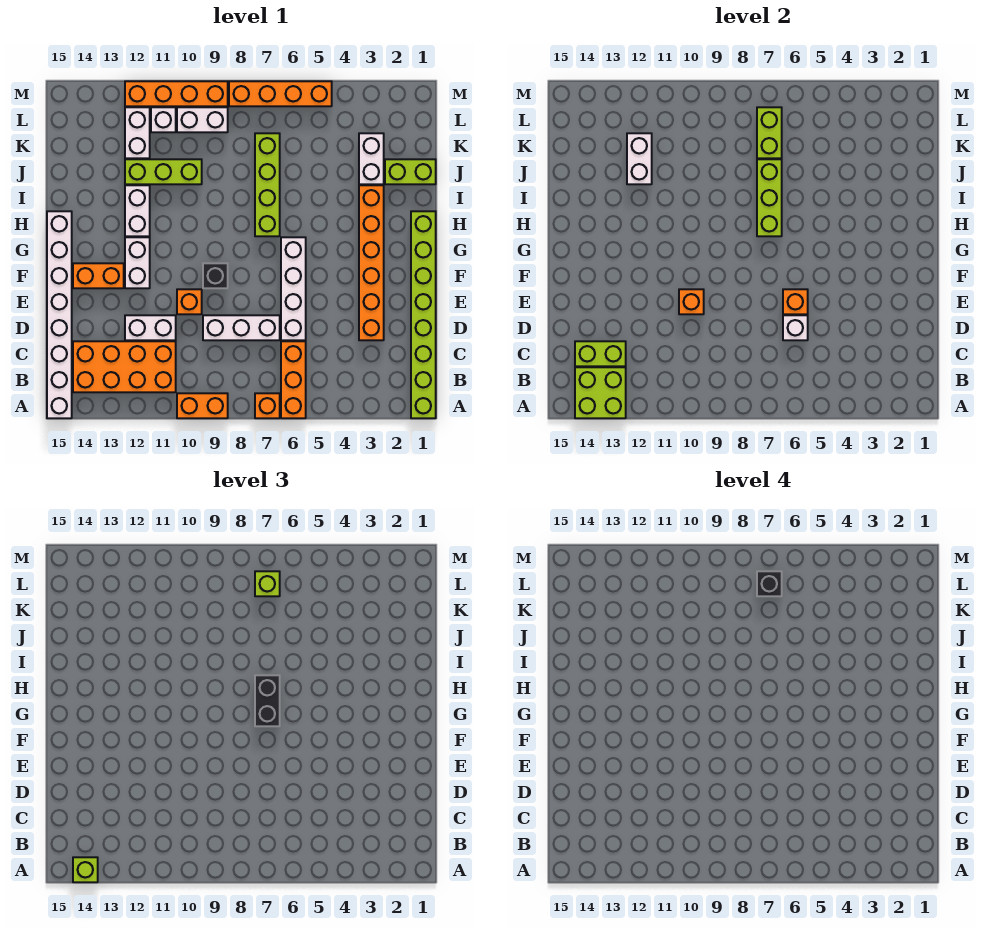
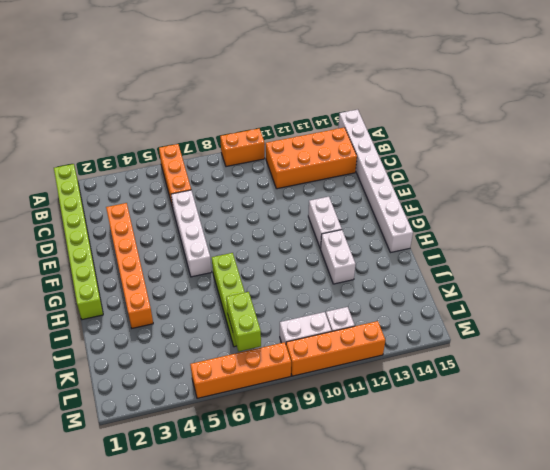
none -> orange 1x1 brick [255,393,280,418]
none -> white 1x3 brick [203,315,280,340]
none -> white 1x2 brick [125,315,176,340]
none -> orange 1x1 brick [177,289,202,314]

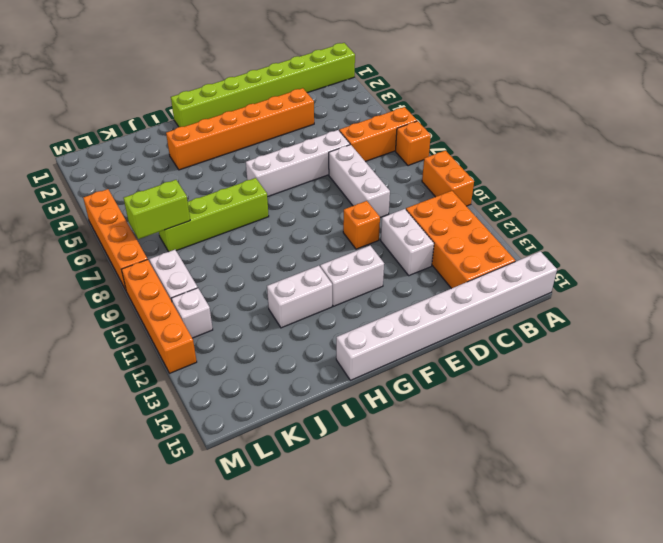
none -> black 1x1 brick [203,263,228,288]
none -> orange 1x2 brick [73,263,124,288]
none -> lime 1x2 brick [385,159,436,184]
none -> white 1x2 brick [359,133,384,184]

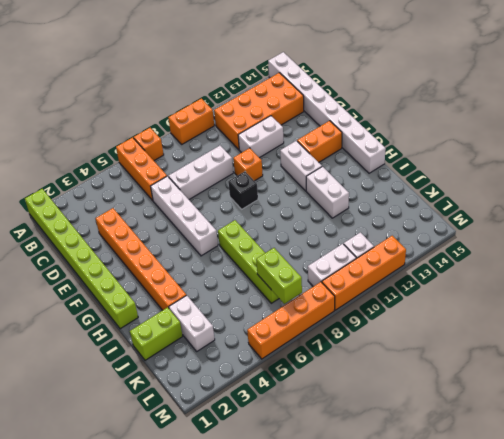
none -> lime 1x3 brick [125,159,202,184]
none -> white 1x2 brick [125,107,150,158]
none -> lime 2x2 brick [575,367,626,418]
none -> lime 1x2 brick [575,341,626,366]

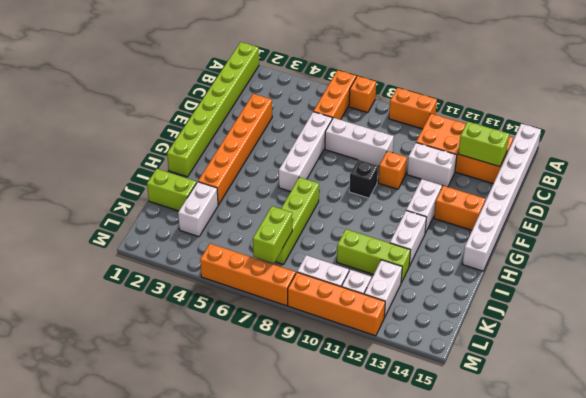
none -> lime 2x2 brick [575,367,626,418]
none -> white 1x1 brick [783,315,808,340]
none -> orange 1x1 brick [783,289,808,314]
none -> orange 1x1 brick [679,289,704,314]

